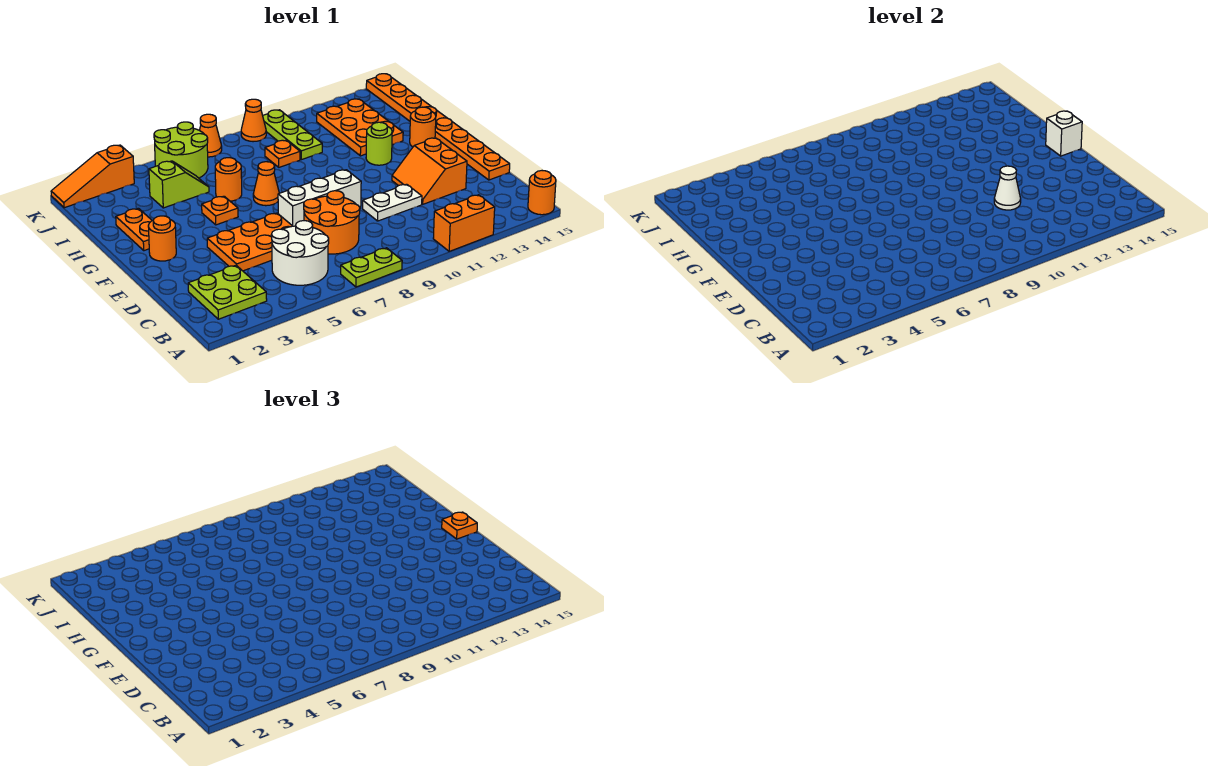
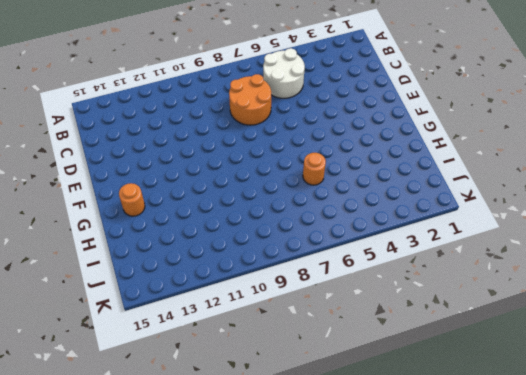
none -> lime 1x2 plate [341,248,402,287]
none -> orange 1x2 brick [433,195,495,251]
none -> orange 1x1 round brick [528,171,556,215]

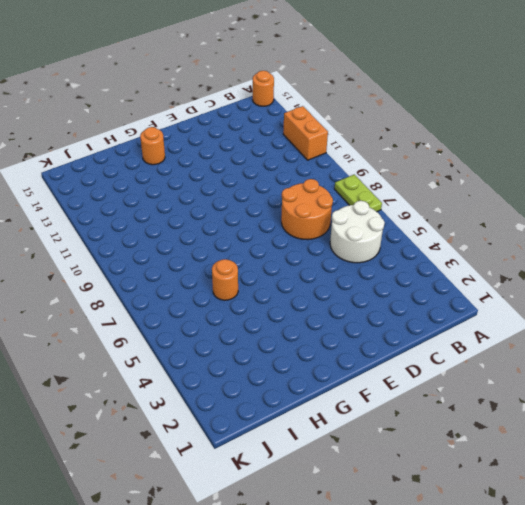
none -> lime 2x2 plate [188,265,267,319]
none -> orange 2x3 plate [207,213,292,271]
none -> white 1x2 plate [363,184,422,221]

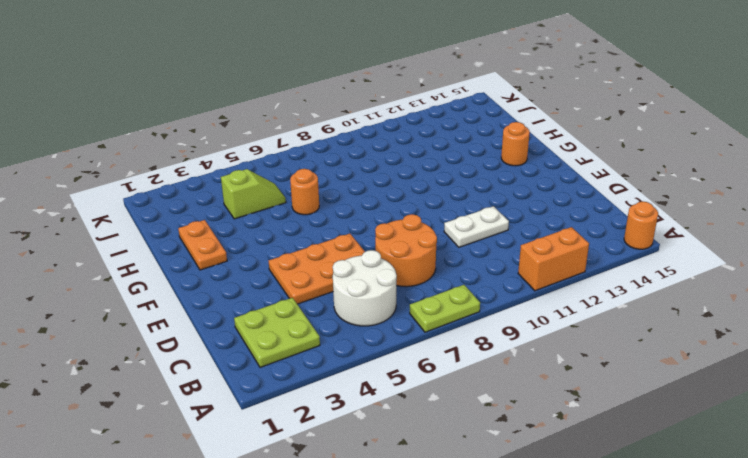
none -> orange 2x2 slope [392,138,467,204]
none -> orange 1x8 plate [366,74,510,180]
none -> white 1x3 brick [278,170,361,226]

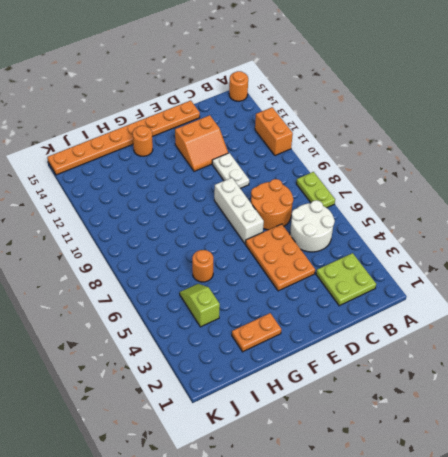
none -> orange 1x1 round brick [148,216,176,261]
none -> orange 1x1 plate [202,196,238,225]
none -> orange 1x1 cone [253,162,279,206]

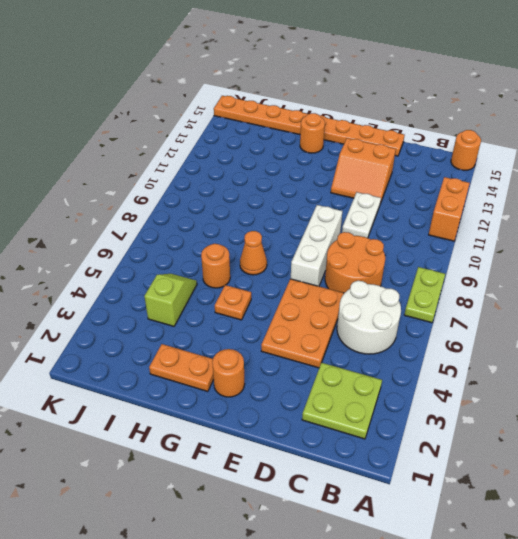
none -> lime 1x1 round brick [366,122,392,165]
none -> orange 2x3 plate [317,99,403,156]
none -> orange 1x1 plate [265,140,300,167]

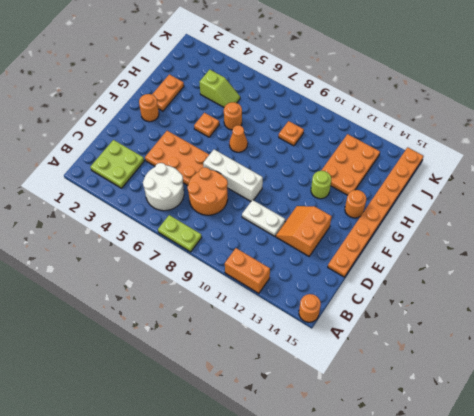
none -> lime 1x3 plate [263,110,322,160]
none -> lime 2x2 round brick [154,122,208,178]
none -> orange 1x3 slope [51,145,134,208]

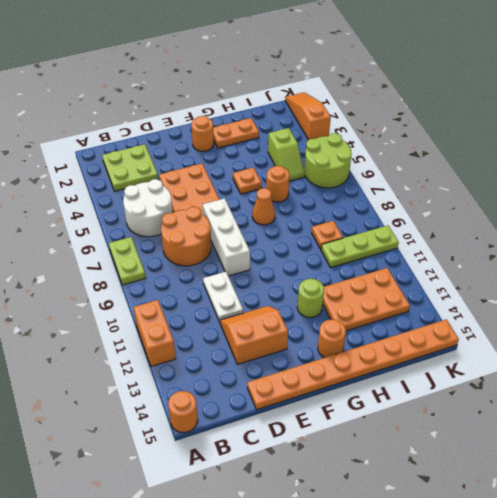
none -> orange 1x1 cone [200,114,222,157]
none -> orange 1x1 cone [241,99,266,142]
none -> white 1x1 cone [994,166,1021,210]

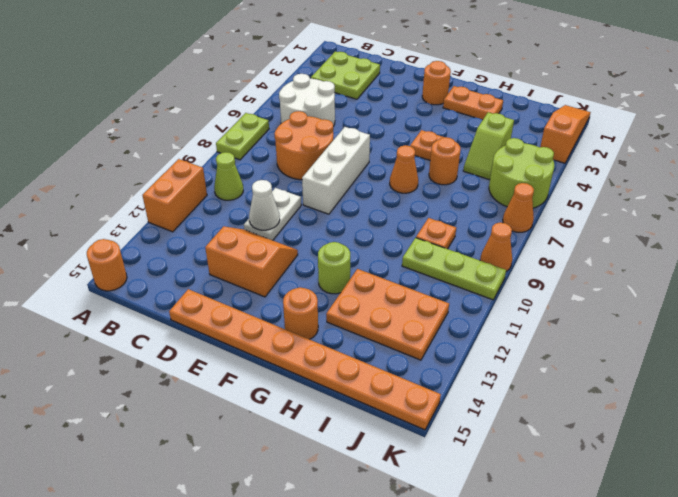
lime 1x1 cone [214,152,243,200] -> none
none -> orange 2x3 plate [207,213,292,271]
none -> white 1x1 brick [1046,111,1082,156]
none -> orange 1x1 plate [442,512,477,539]

